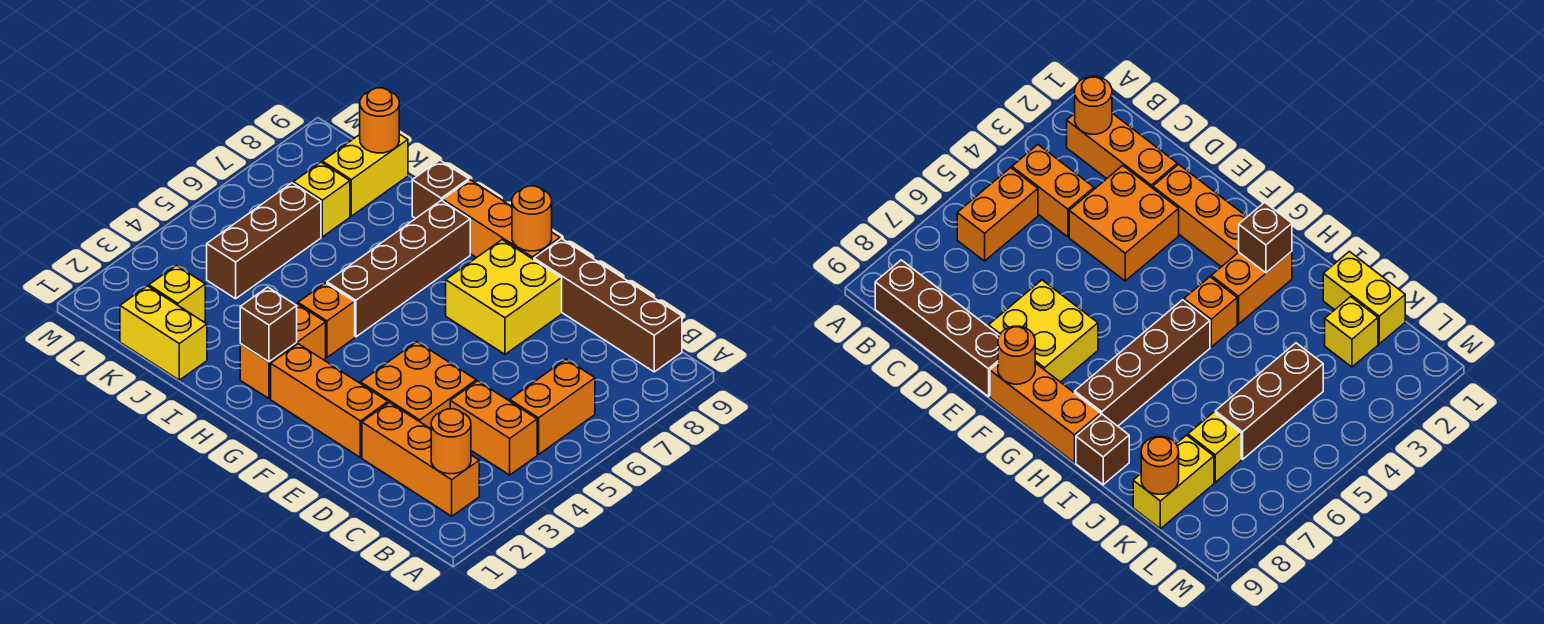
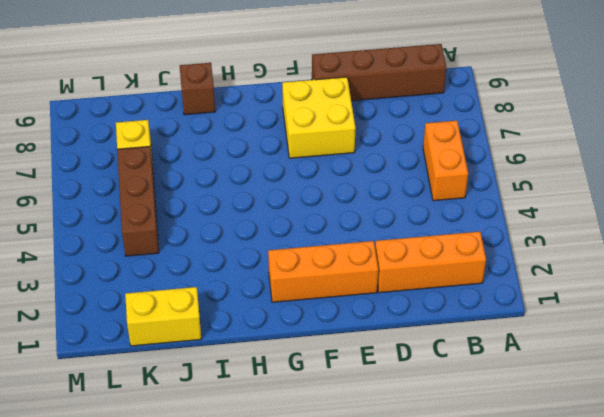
none -> orange 1x2 brick [450,381,537,475]
none -> orange 2x2 brick [360,342,476,429]
none -> orange 1x3 brick [443,180,560,260]

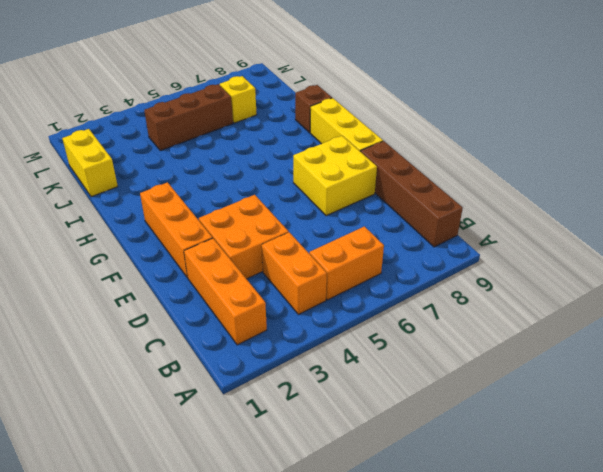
yellow 1x3 brick [310,98,383,152] -> orange 1x3 brick [443,180,560,260]
none -> orange 1x2 brick [240,303,326,399]
none -> orange 1x1 brick [298,283,355,357]
none -> brown 1x4 brick [327,200,470,337]

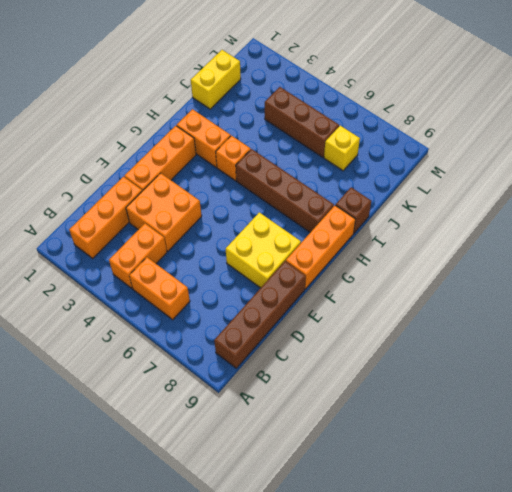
none -> yellow 1x1 brick [149,265,205,322]
none -> yellow 1x2 brick [322,134,408,216]
none -> orange 1x1 round brick [431,409,471,474]

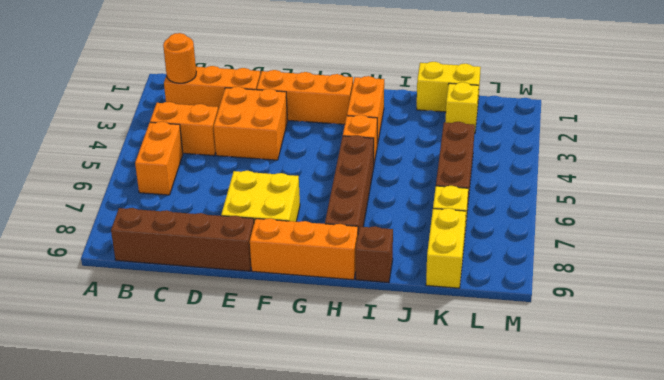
none -> orange 1x1 round brick [512,186,552,251]
none -> brown 1x1 brick [240,287,297,362]
none -> orange 1x1 round brick [360,88,399,153]

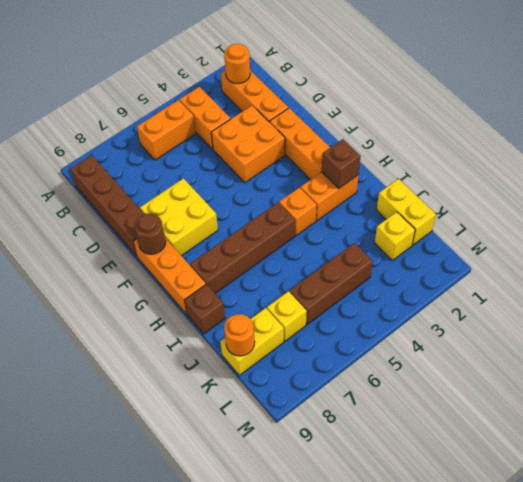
brown 1x1 round brick [134,213,166,254] -> orange 1x1 round brick [512,186,552,251]

